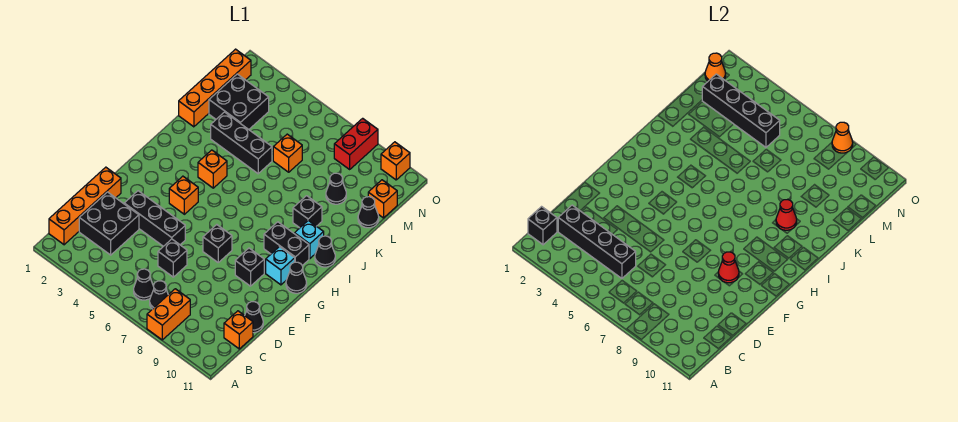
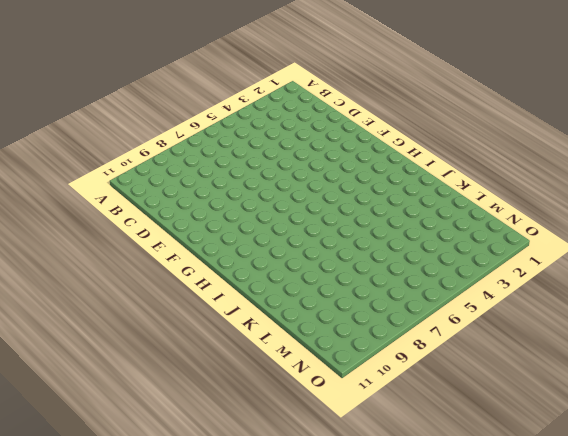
none -> orange 1x2 brick [147,289,190,340]
none -> orange 1x4 brick [49,167,121,245]
none -> black 1x1 cone [134,269,154,300]
none -> black 1x1 cone [150,281,168,309]

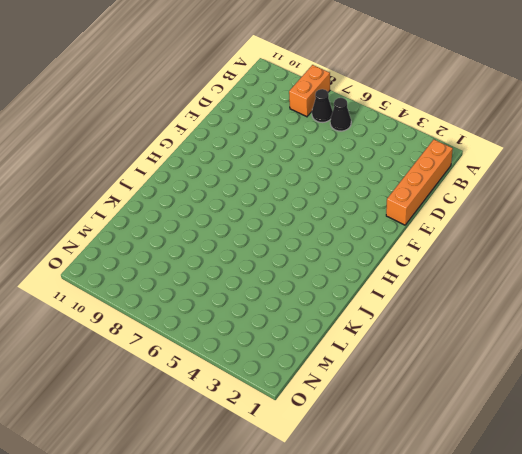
none -> black 2x2 brick [79,192,139,255]
none -> orange 1x1 brick [224,311,253,349]
none -> black 1x1 brick [158,239,187,277]
none -> black 1x1 cone [245,302,263,333]

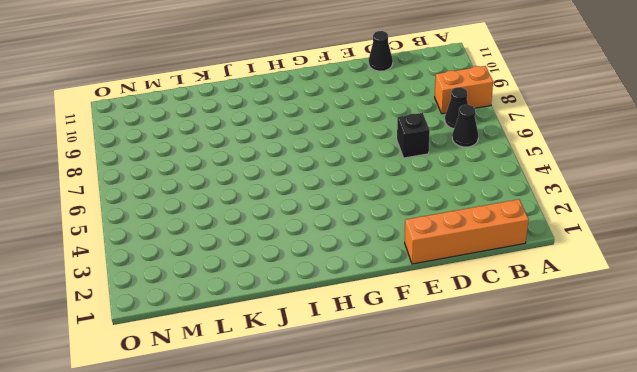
none -> black 2x2 brick [79,192,139,255]
none -> orange 1x1 brick [224,311,253,349]
none -> black 1x3 brick [124,191,185,246]
none -> black 1x1 brick [203,225,232,262]

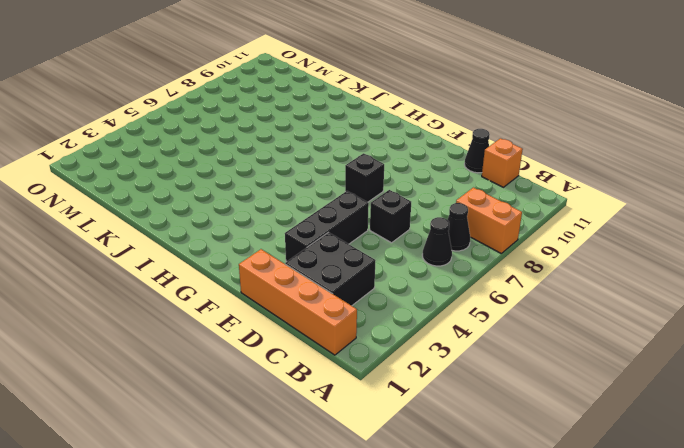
none -> black 1x1 brick [235,248,264,286]
none -> orange 1x1 brick [169,176,198,214]
none -> cyan 1x1 brick [266,247,295,285]
none -> black 1x1 cone [286,262,307,293]

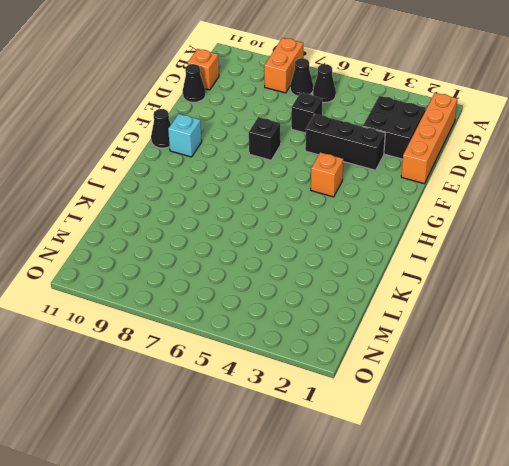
none -> black 1x1 brick [235,248,264,286]
none -> black 1x2 brick [264,222,309,266]
none -> orange 1x1 brick [198,150,227,188]
none -> cyan 1x1 brick [295,221,324,259]

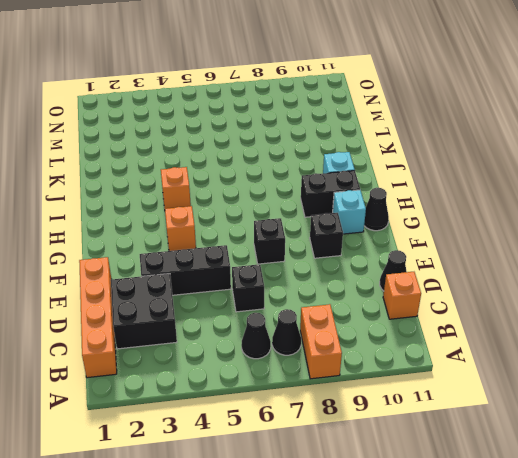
none -> black 1x1 cone [315,236,335,267]
none -> black 1x1 brick [293,196,322,228]
none -> orange 1x4 brick [179,49,251,127]
none -> black 1x3 brick [211,112,272,174]

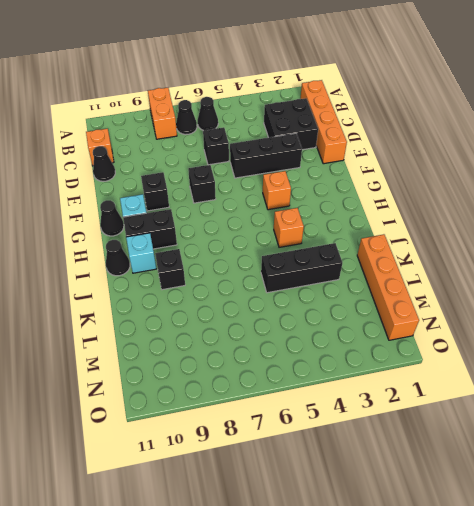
none -> black 2x2 brick [209,74,269,129]
none -> orange 1x1 brick [273,134,302,172]
none -> black 1x1 cone [326,173,346,204]
none -> black 1x1 cone [358,197,379,228]

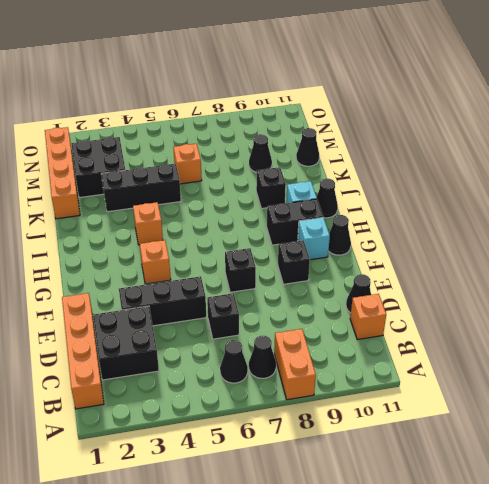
none -> orange 1x1 brick [368,180,397,218]
none -> red 1x2 brick [334,118,378,169]
none -> orange 1x1 brick [381,142,410,180]
none -> black 1x1 brick [528,207,557,245]

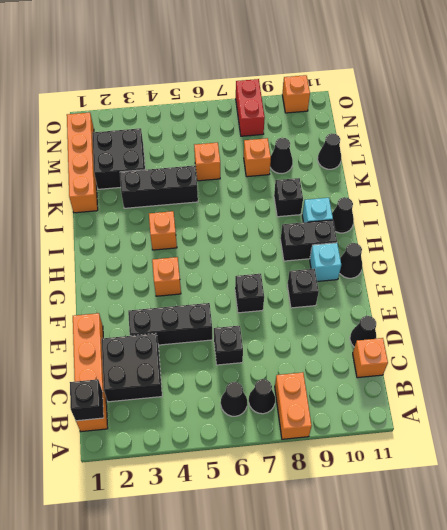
orange 1x1 brick [244,138,271,177] -> orange 1x1 brick moved to [368,180,397,218]
none -> black 1x4 brick [558,205,636,278]
none -> red 1x1 cone [718,252,739,283]
none -> red 1x1 cone [776,199,797,230]
none -> black 1x4 brick [702,74,780,147]

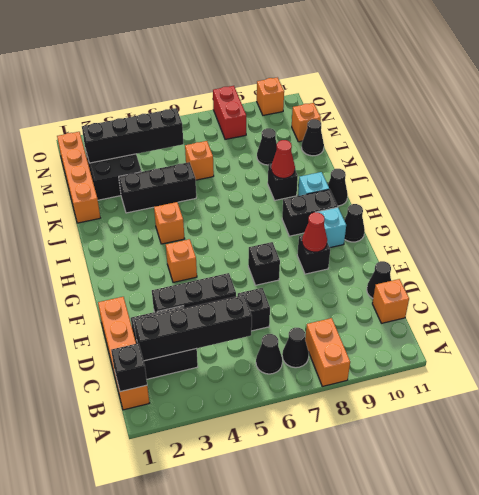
none -> orange 1x1 cone [705,53,726,81]
none -> orange 1x1 cone [832,122,853,153]

